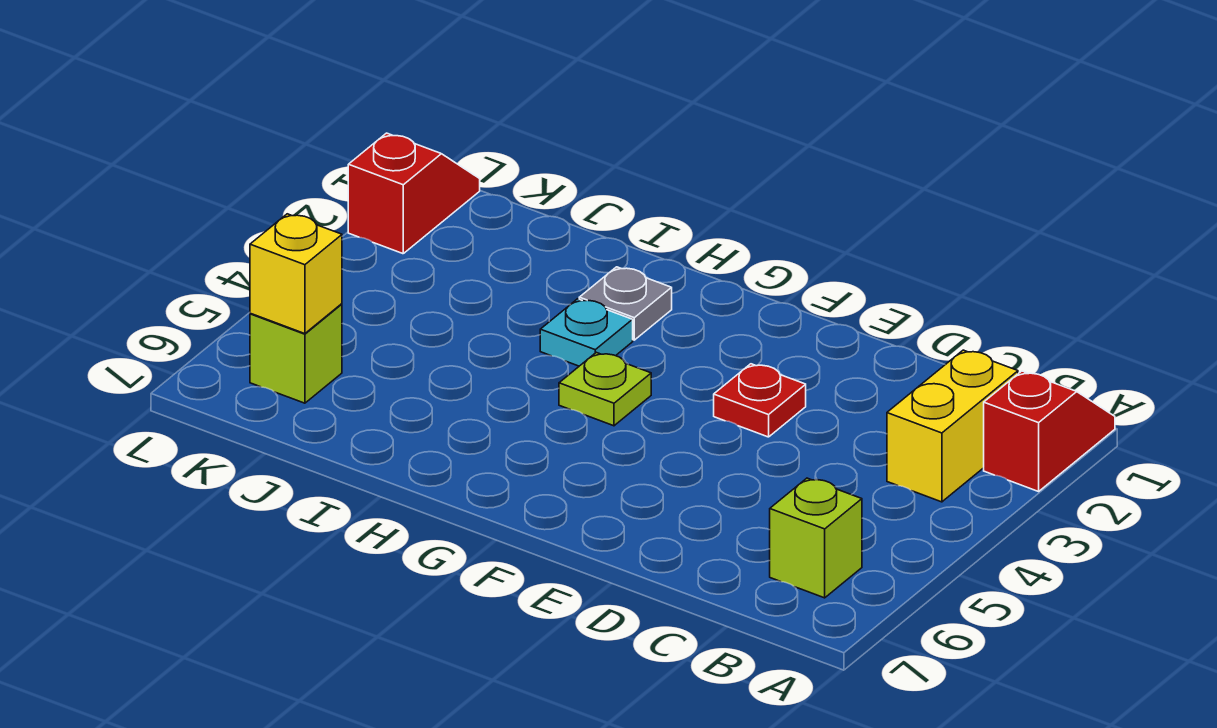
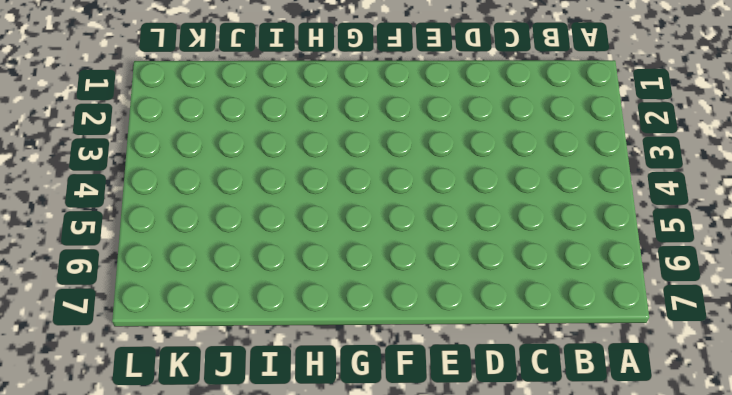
none -> red 1x2 slope [984,371,1115,492]
none -> yellow 1x2 brick [887,350,1018,502]

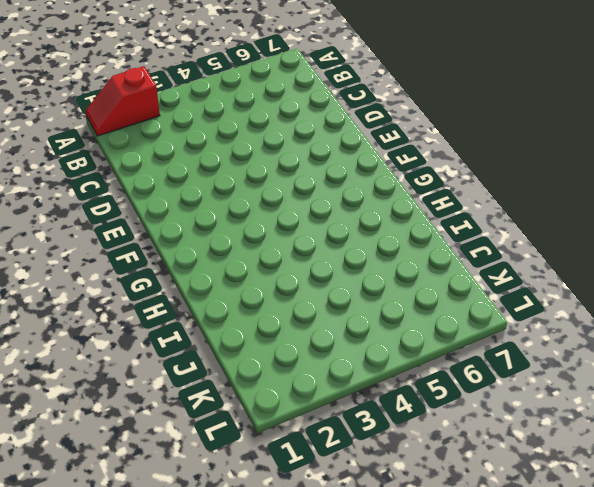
none -> yellow 1x2 brick [887,350,1018,502]
none -> lime 1x1 brick [770,478,862,598]

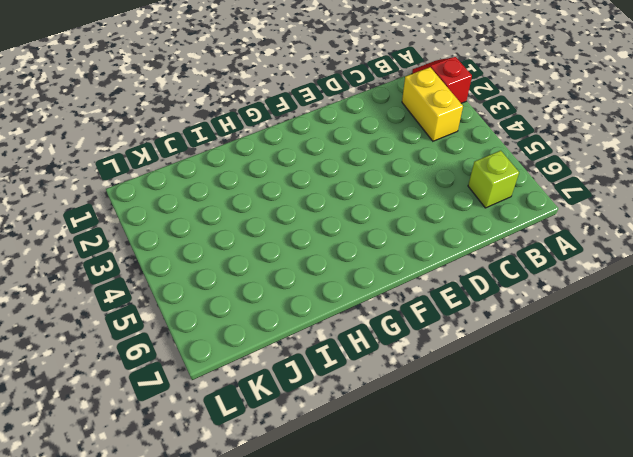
none -> red 1x1 plate [714,364,806,437]
none -> lime 1x1 plate [559,352,651,426]

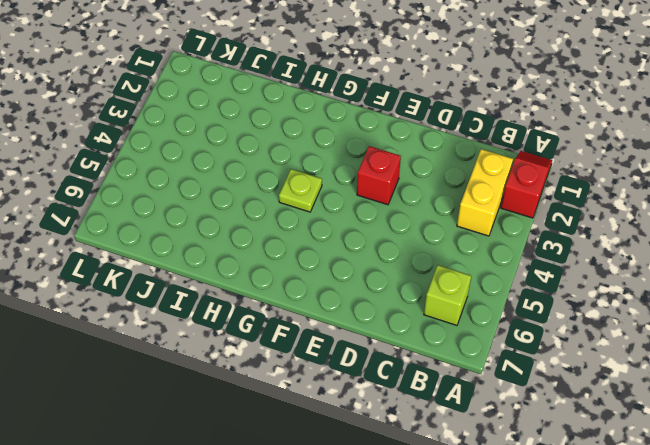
red 1x1 brick [357,146,401,205] -> red 1x1 plate [714,364,806,437]
none -> grey 1x1 plate [579,267,672,340]
none -> cyan 1x1 plate [540,299,633,366]

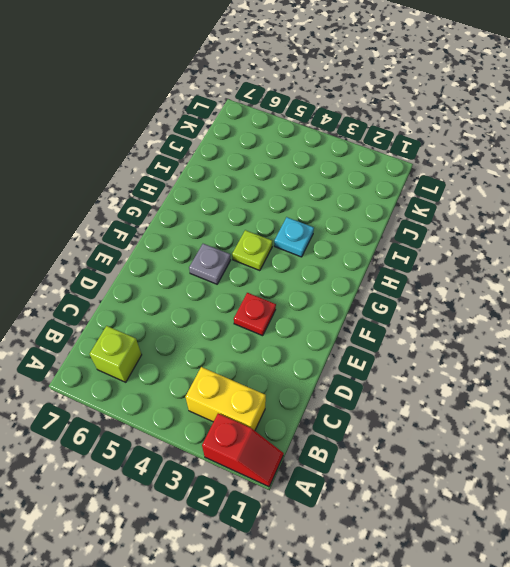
grey 1x1 plate [189,244,231,284] -> grey 1x1 plate moved to [579,267,672,340]
none -> lime 1x1 brick [250,304,342,403]
none -> red 1x2 slope [348,133,480,254]

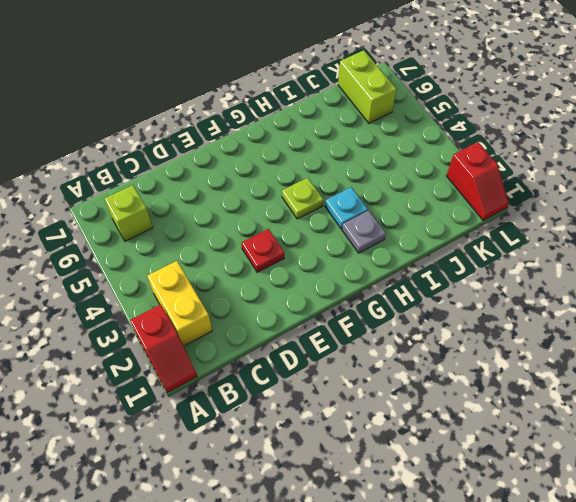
lime 1x2 brick [338,50,397,123] -> lime 1x1 brick [250,304,342,403]
none -> yellow 1x1 brick [250,214,342,334]

